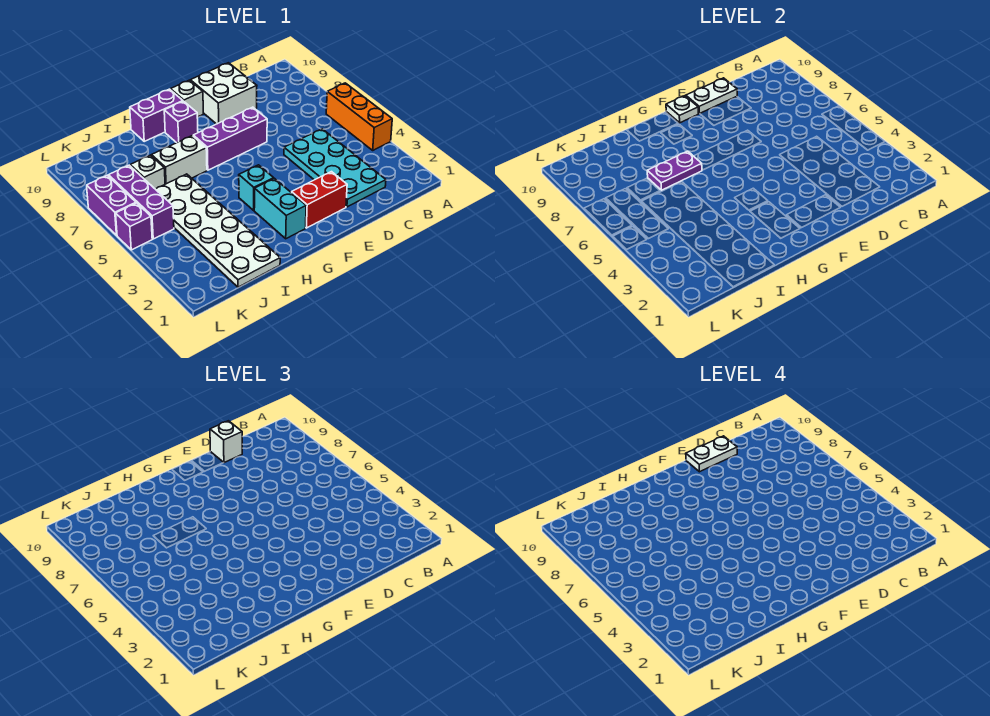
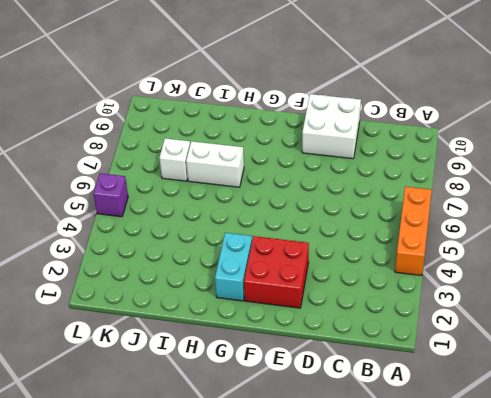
red 2x2 brick [244,236,309,308] -> red 1x2 brick [292,172,347,228]
none -> cyan 2x4 plate [284,129,386,207]
none -> purple 1x3 brick [193,107,267,170]
none -> white 1x1 brick [170,80,203,117]

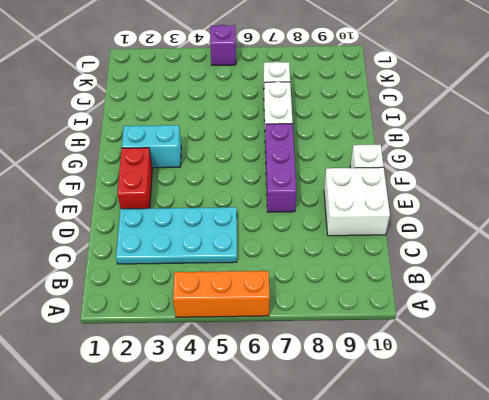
none -> cyan 1x1 brick [239,165,274,210]
none -> purple 1x1 brick [164,101,198,143]
none -> purple 1x2 brick [130,89,183,141]

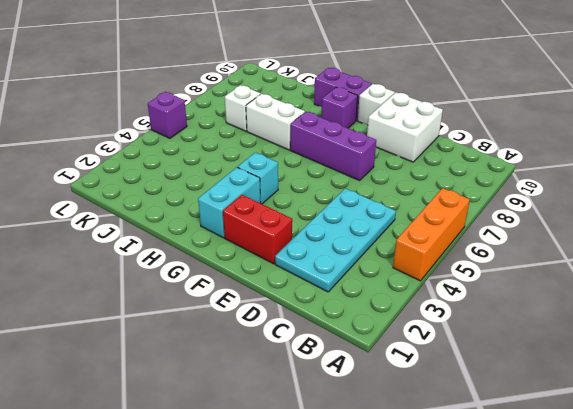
none -> white 2x6 plate [156,174,280,287]
none -> purple 1x3 brick [109,165,174,239]
none -> purple 1x2 brick [87,175,136,235]

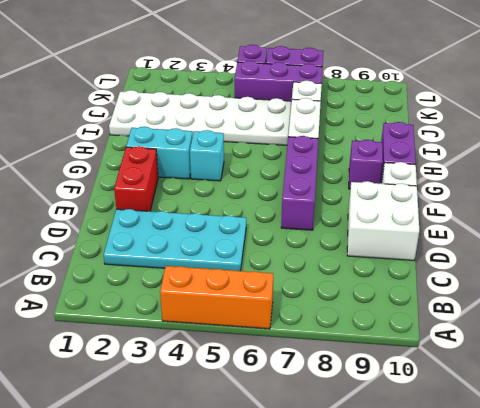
none -> white 1x2 plate [686,78,737,114]
none -> white 1x1 plate [666,96,698,123]
none -> purple 1x2 plate [647,151,702,190]

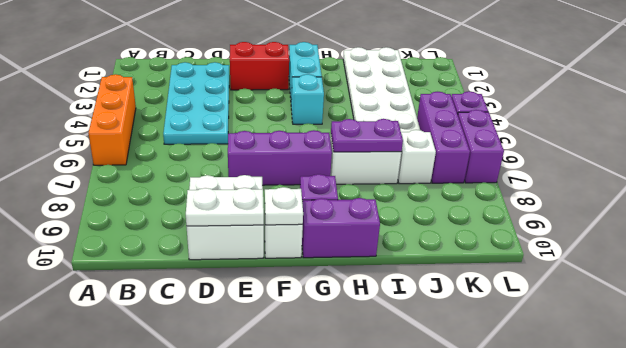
none -> white 1x1 brick [210,421,242,463]
none -> white 1x2 plate [686,436,737,472]

